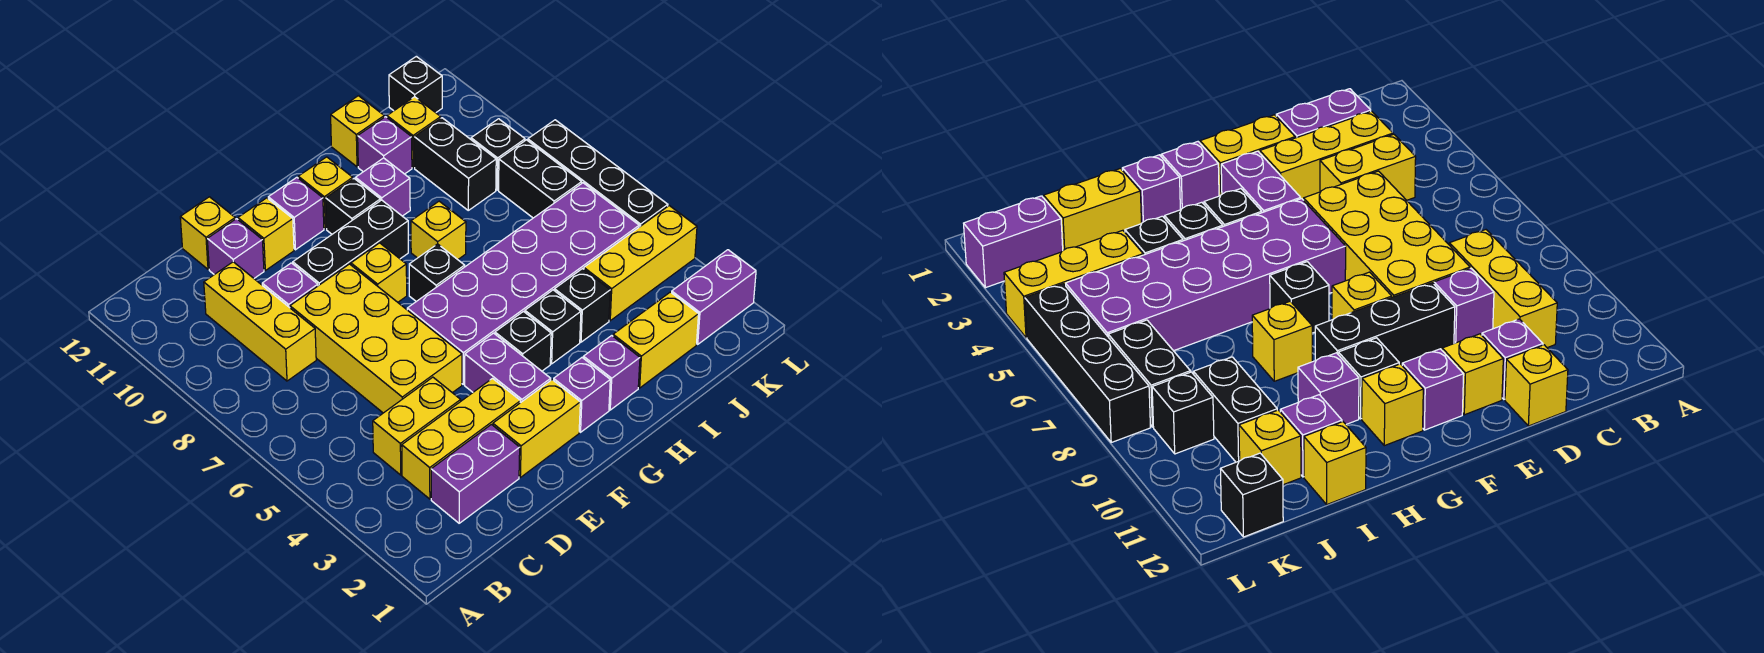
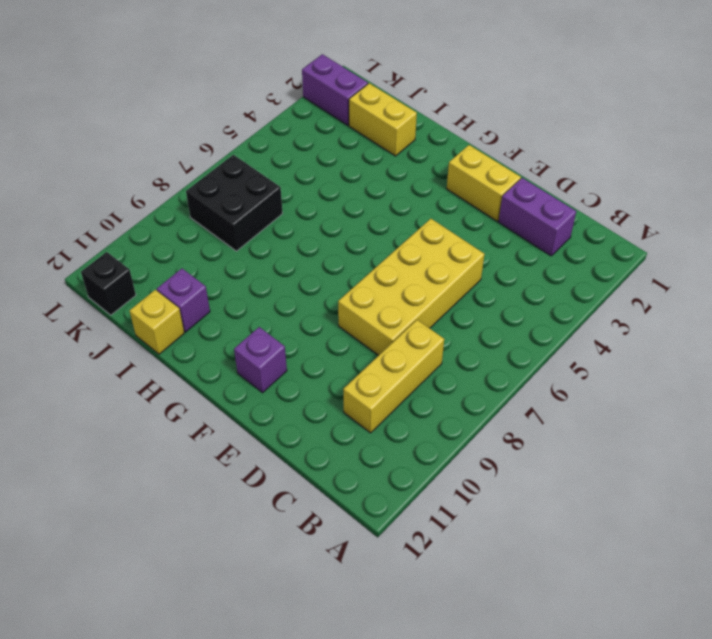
black 2x2 brick [186,155,283,251] -> black 1x2 brick [499,140,582,218]
none -> yellow 1x3 brick [402,379,520,499]
none -> yellow 1x2 brick [373,377,461,475]
none -> purple 1x1 brick [262,263,318,308]
none -> purple 1x1 brick [207,219,264,278]

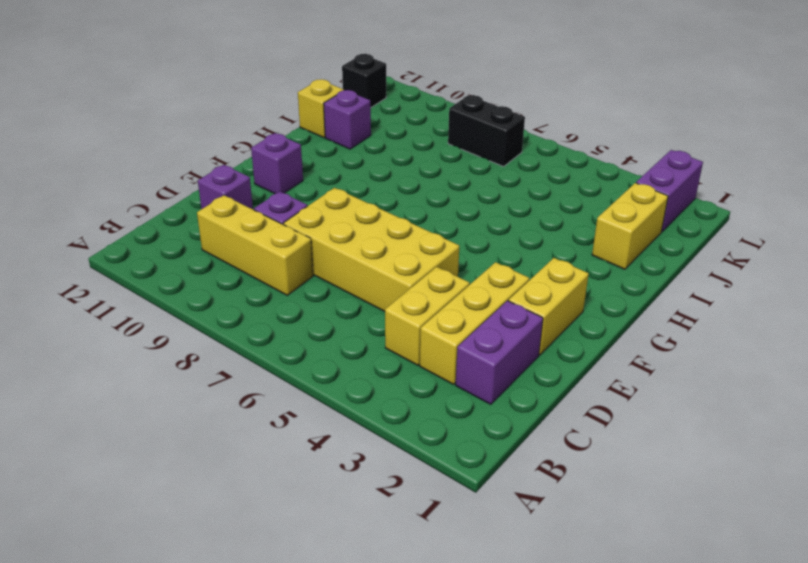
none -> yellow 1x1 brick [180,197,235,269]
none -> black 1x3 brick [293,200,408,286]
none -> yellow 1x1 brick [238,198,294,270]
none -> purple 1x2 brick [465,333,551,403]

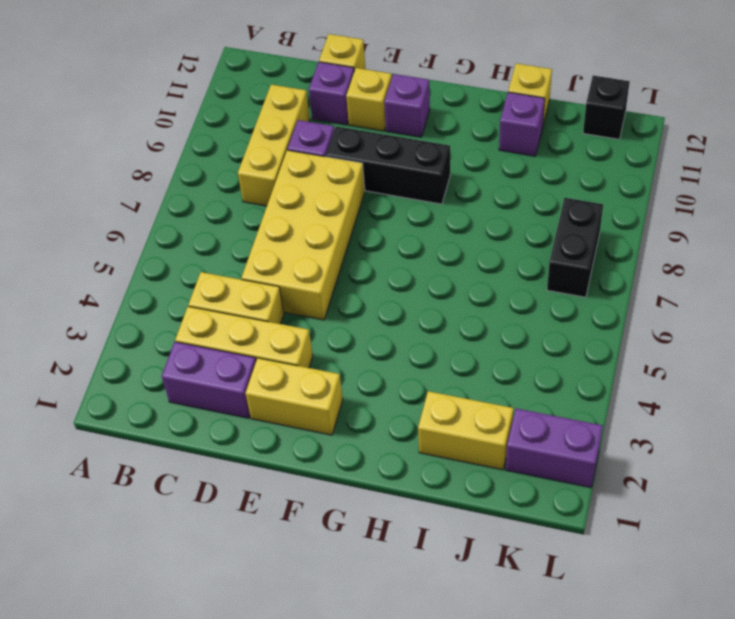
none -> purple 1x2 brick [465,333,551,403]
none -> purple 2x6 brick [407,183,639,384]
none -> yellow 1x1 brick [351,243,407,302]
none -> purple 1x1 brick [554,358,610,432]

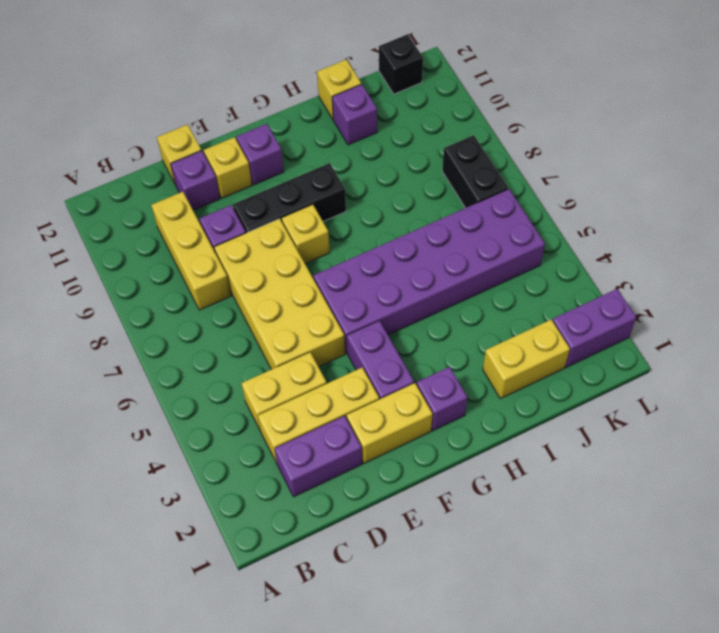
none -> black 1x1 brick [495,312,551,371]
none -> black 1x1 brick [409,244,465,301]
none -> black 1x1 brick [326,179,380,234]
none -> yellow 1x1 brick [298,157,353,229]

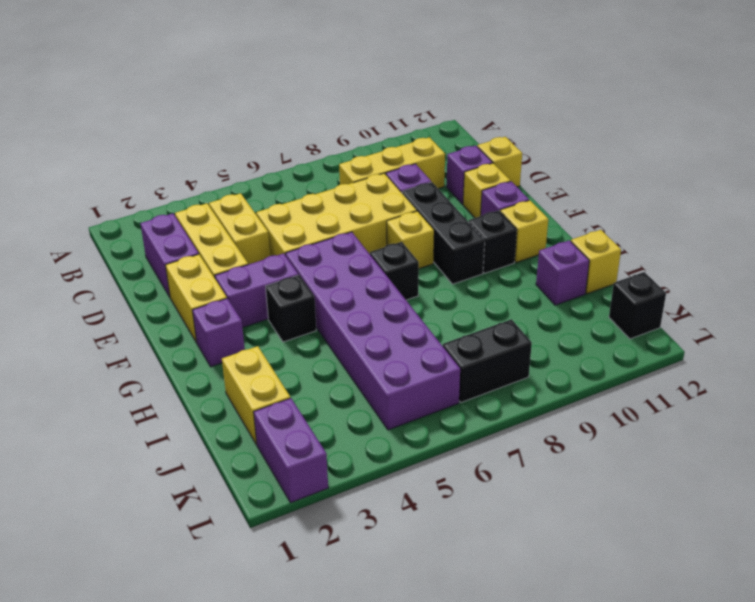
none -> purple 1x1 brick [583,336,640,410]
none -> black 1x1 brick [525,290,581,364]
none -> yellow 1x1 brick [411,201,466,260]
none -> purple 1x1 brick [356,158,410,216]

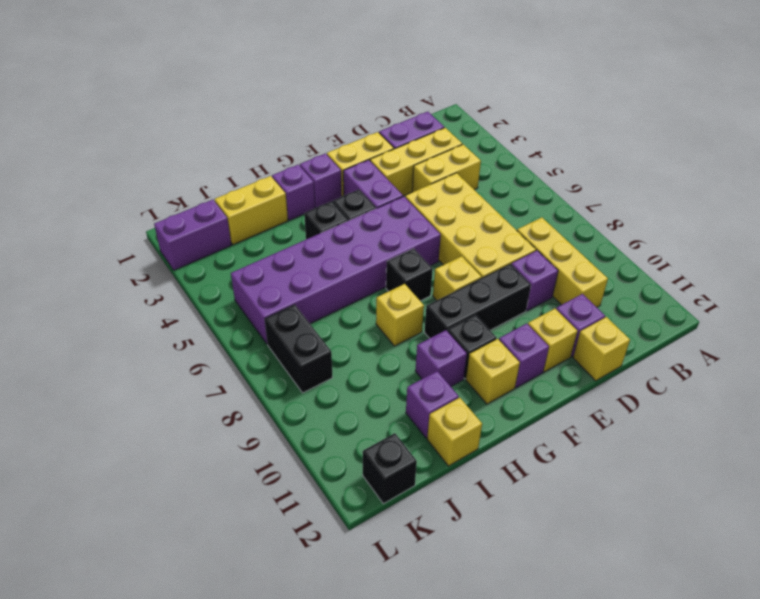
none -> black 1x1 brick [555,269,610,342]
none -> yellow 1x3 brick [584,206,697,321]
none -> black 1x2 brick [414,118,496,210]
none -> yellow 1x1 brick [387,97,441,168]

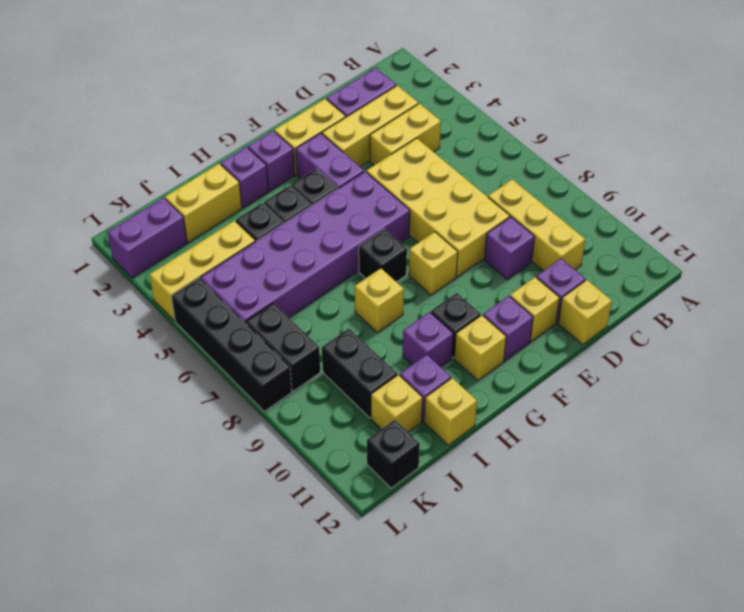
none -> black 1x3 brick [293,200,408,286]
none -> black 1x1 brick [471,119,525,190]

